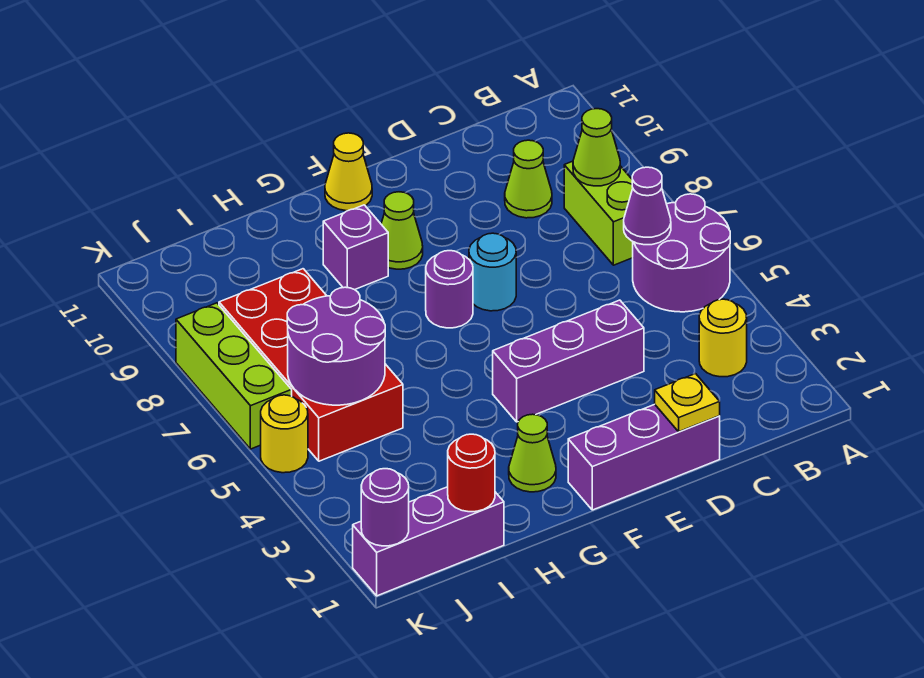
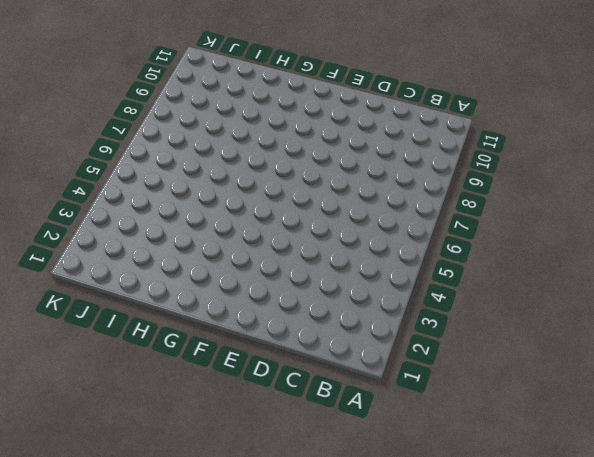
none -> purple 2x2 round brick [633,194,730,312]
none -> yellow 1x1 round brick [699,299,747,377]
none -> lime 1x2 brick [564,161,633,265]

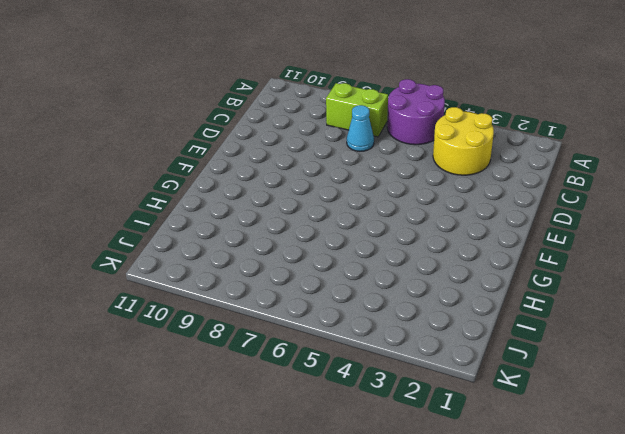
yellow 2x2 round brick [433,107,494,175] -> yellow 1x1 round brick [699,299,747,377]
cyan 1x1 cone [347,105,374,151] -> none
none -> lime 1x1 cone [505,140,552,218]
none -> purple 1x3 brick [568,404,720,510]
none -> purple 1x3 brick [493,300,644,422]

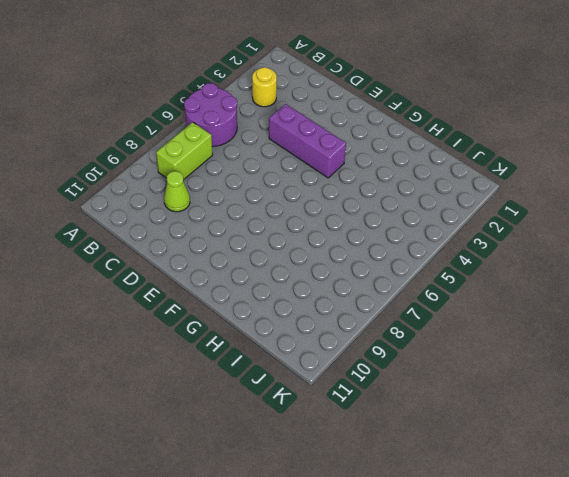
none -> purple 1x3 brick [568,404,720,510]
none -> cyan 1x1 round brick [469,233,516,311]
none -> purple 1x1 round brick [426,251,473,328]

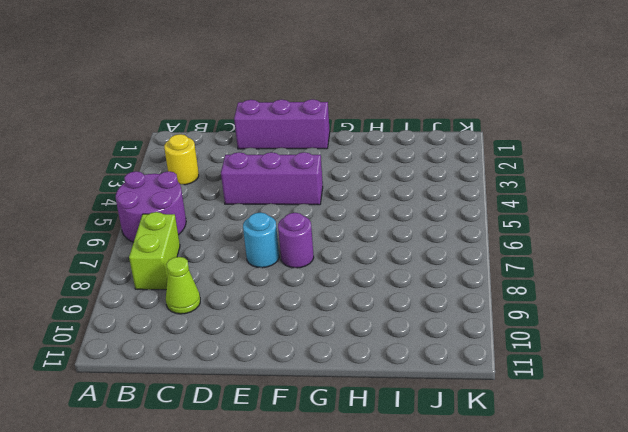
none -> lime 1x1 cone [381,192,423,269]
none -> yellow 1x1 cone [325,133,372,211]
none -> lime 1x1 cone [509,414,556,492]

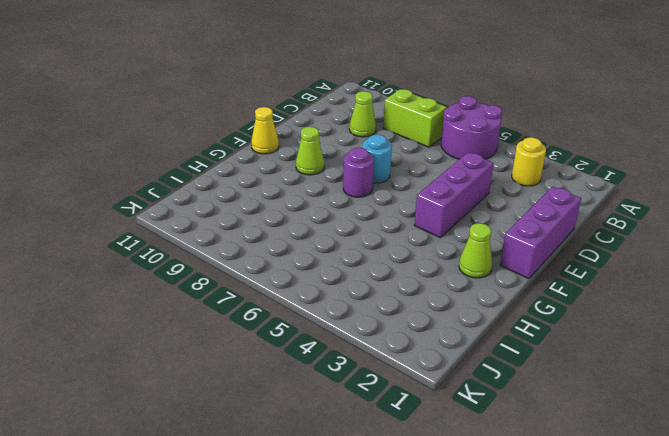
none -> purple 1x1 brick [323,205,388,290]
none -> purple 1x3 brick [353,487,504,596]
none -> red 2x4 brick [219,269,403,461]

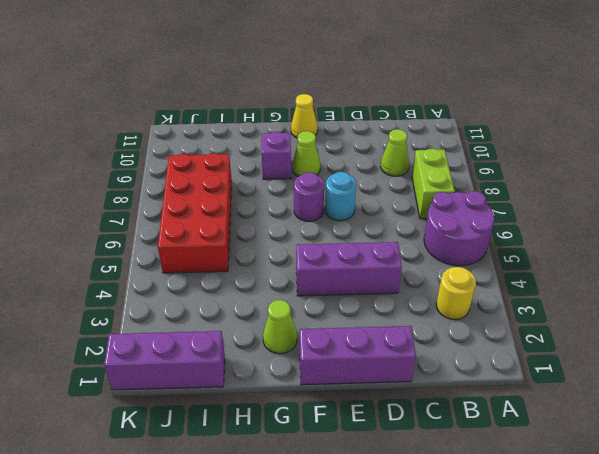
none -> yellow 1x1 round brick [261,395,308,473]
none -> lime 1x3 brick [176,303,292,449]
none -> purple 1x1 cone [624,167,671,245]

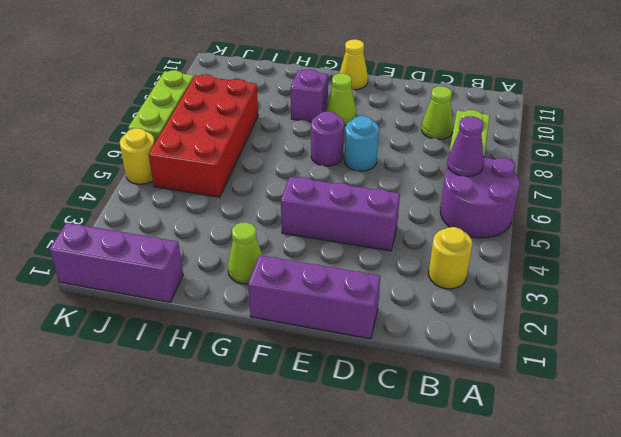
none -> lime 1x1 cone [573,109,620,186]
none -> yellow 1x1 plate [655,374,720,432]
none -> red 1x1 round brick [448,434,495,512]

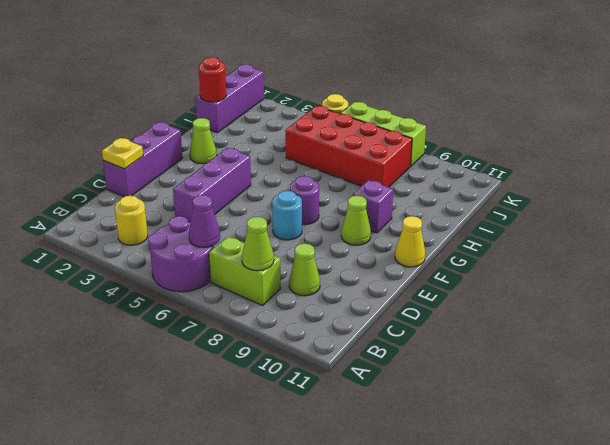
none -> purple 2x2 round brick [287,287,385,405]
none -> purple 1x1 round brick [361,469,409,546]

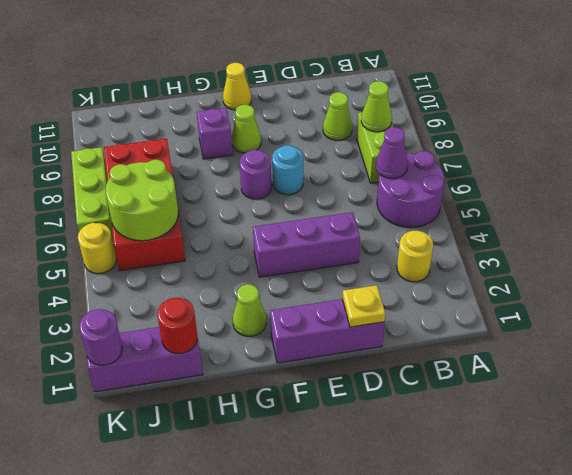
lime 2x2 round brick [106,160,178,241] -> purple 2x2 round brick [287,287,385,405]

